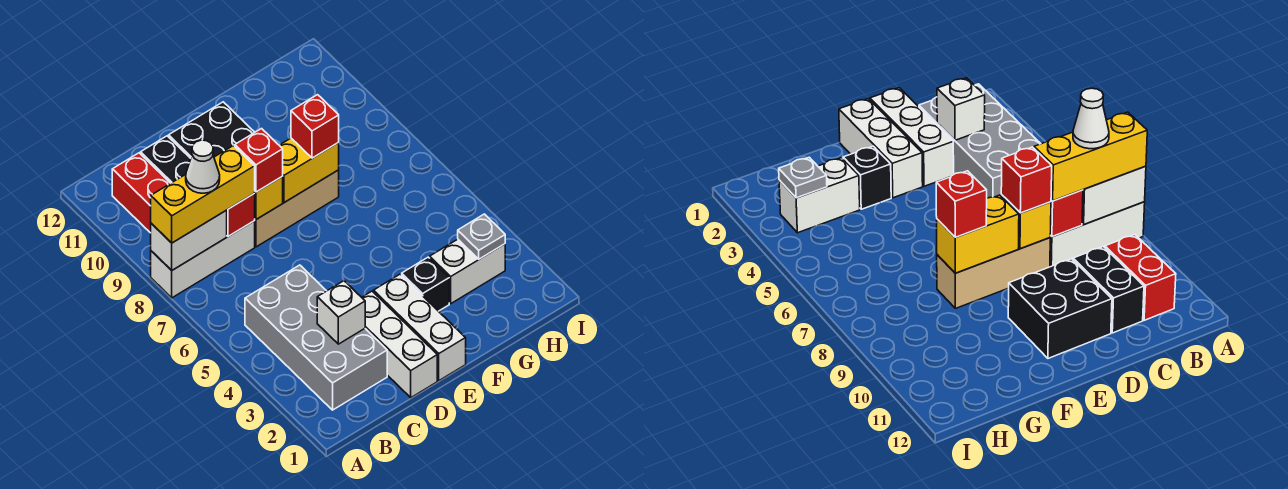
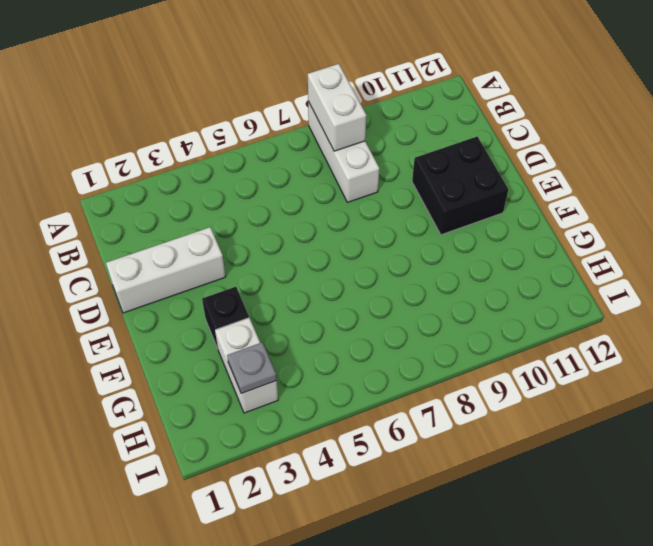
none -> grey 2x4 brick [245,265,387,410]
none -> red 1x2 brick [112,153,170,233]
none -> black 1x2 brick [141,136,191,183]

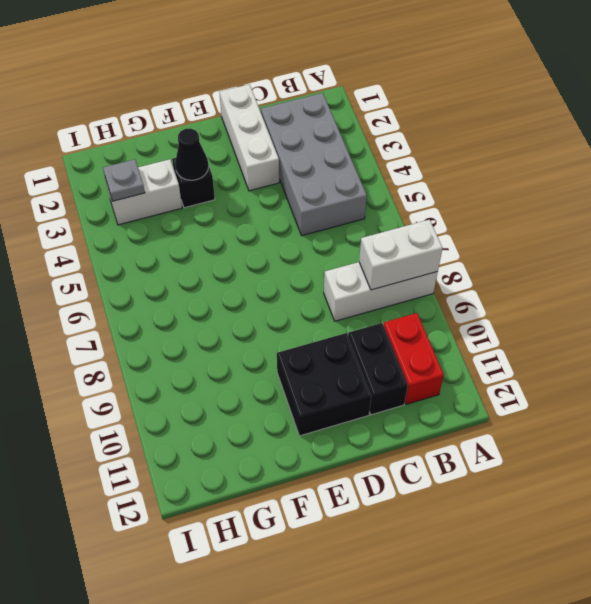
black 1x1 cone [175,128,209,180] -> none
none -> tan 1x3 brick [255,170,339,247]
none -> white 1x3 brick [374,274,466,381]
none -> white 1x1 brick [317,281,365,344]

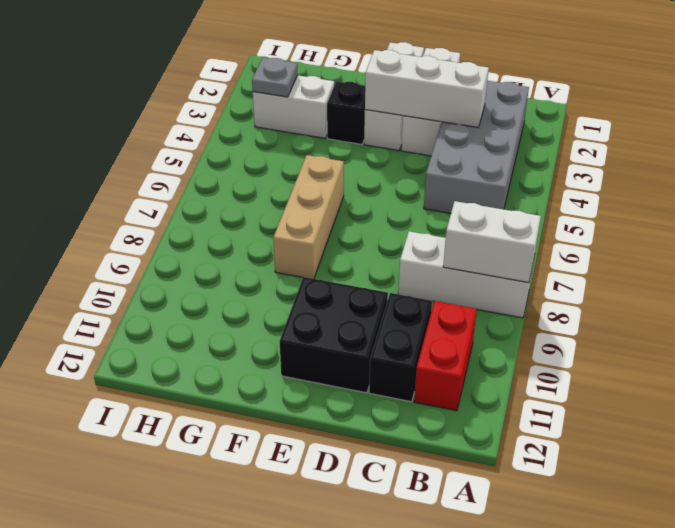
white 1x3 brick [365,50,489,127] -> white 1x1 brick [317,281,365,344]
tan 1x3 brick [273,155,344,279] -> tan 1x3 brick turned to [255,170,339,247]
none -> red 1x1 brick [226,194,255,236]
none -> yellow 1x1 brick [254,176,283,220]
none -> yellow 1x2 brick [279,138,339,203]

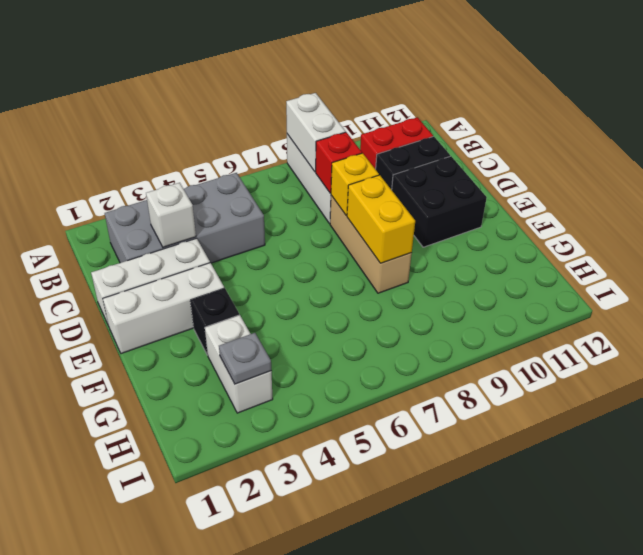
none -> yellow 1x3 brick [151,145,255,243]
none -> red 1x1 brick [235,129,283,192]
none -> red 1x1 brick [291,95,339,158]

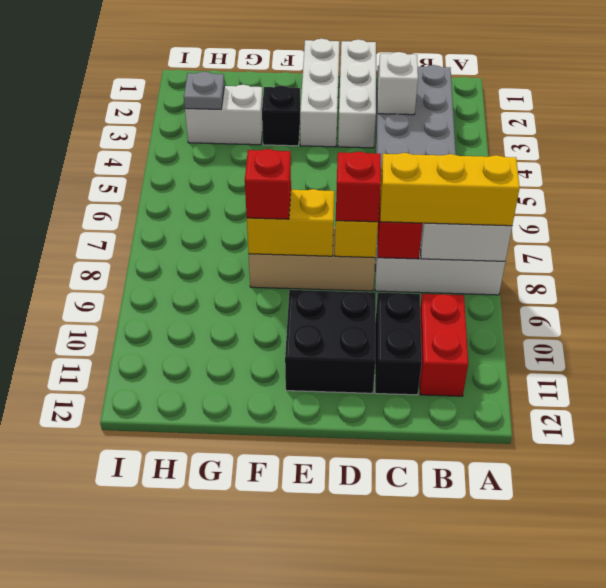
none -> white 1x1 cone [186,140,220,193]

